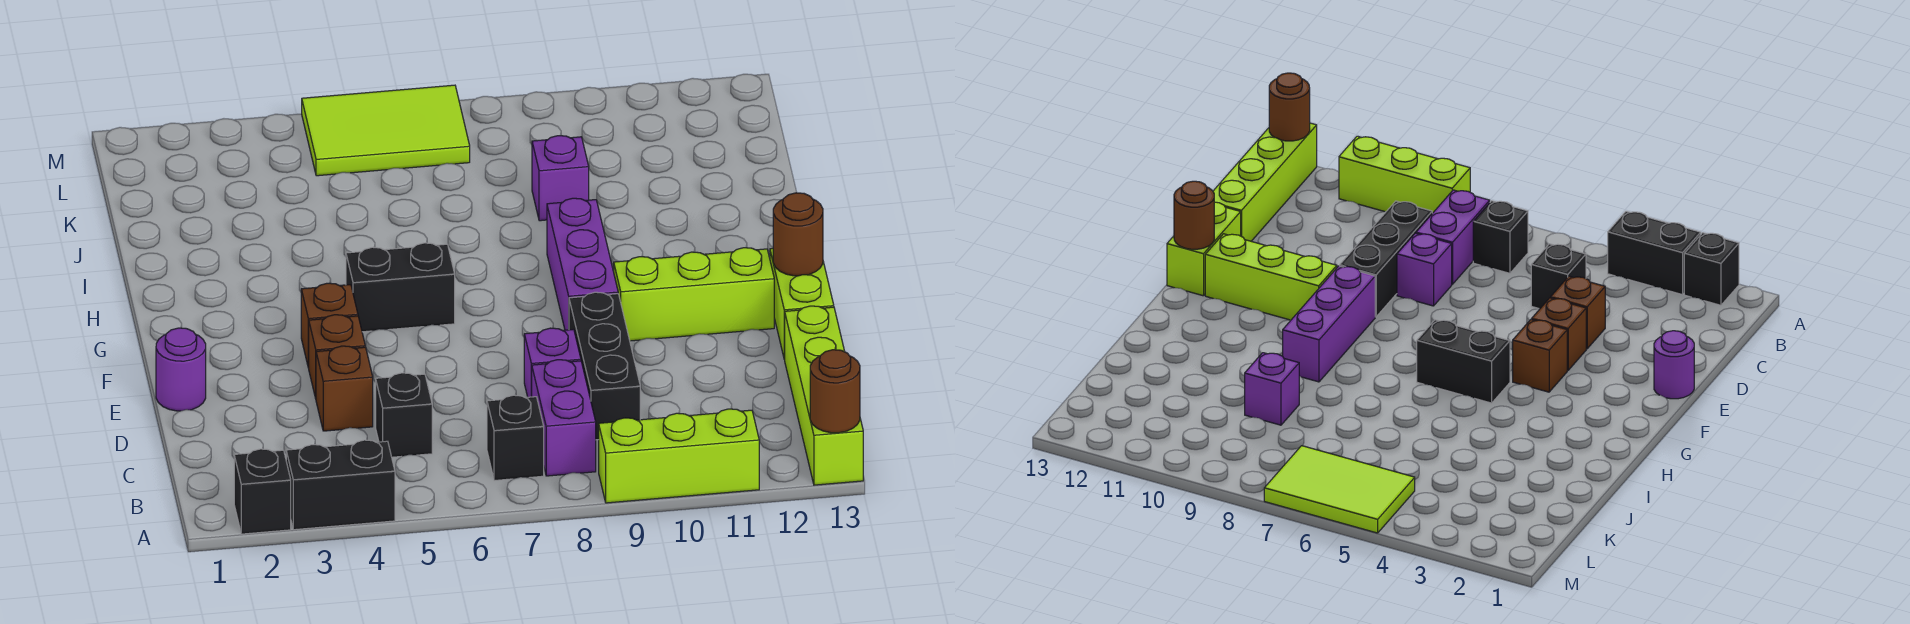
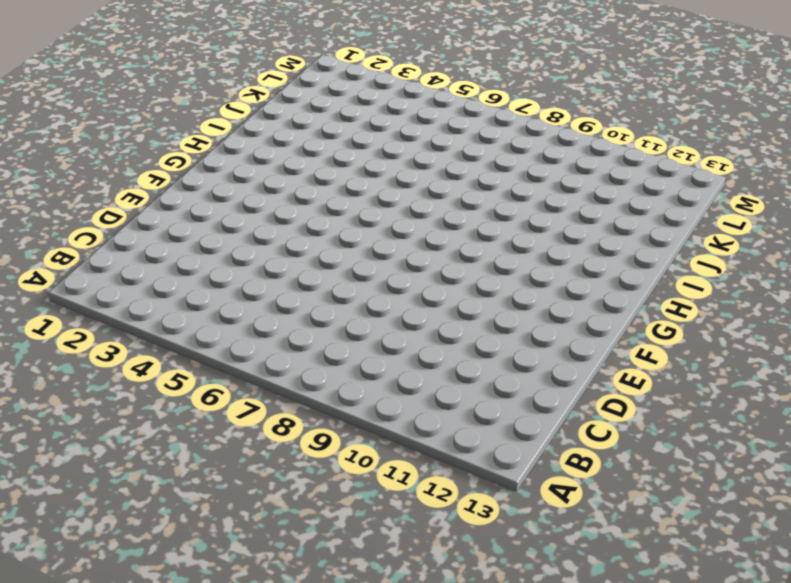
none -> black 1x1 brick [234,449,291,534]
none -> black 1x2 brick [286,440,395,530]
none -> lime 1x3 brick [599,409,759,503]

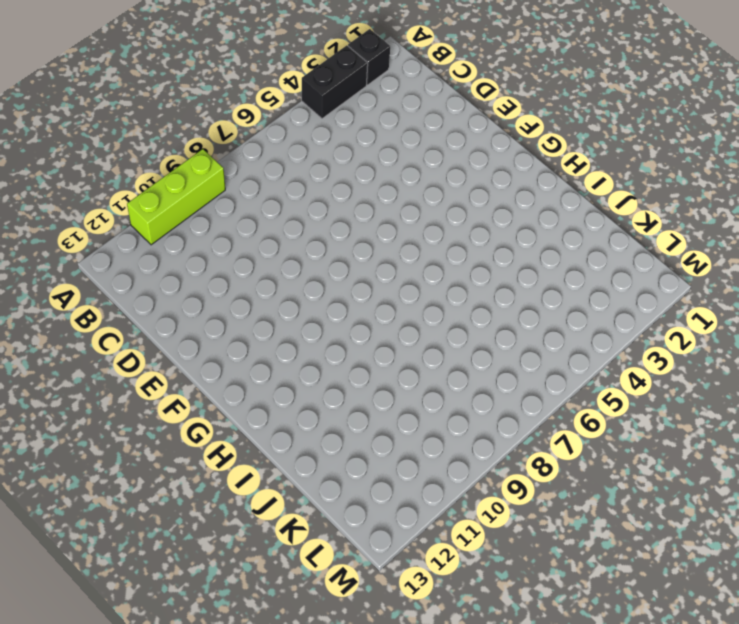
none -> lime 1x4 brick [784,306,863,485]
none -> black 1x1 brick [487,395,544,481]
none -> purple 1x2 brick [532,360,596,476]

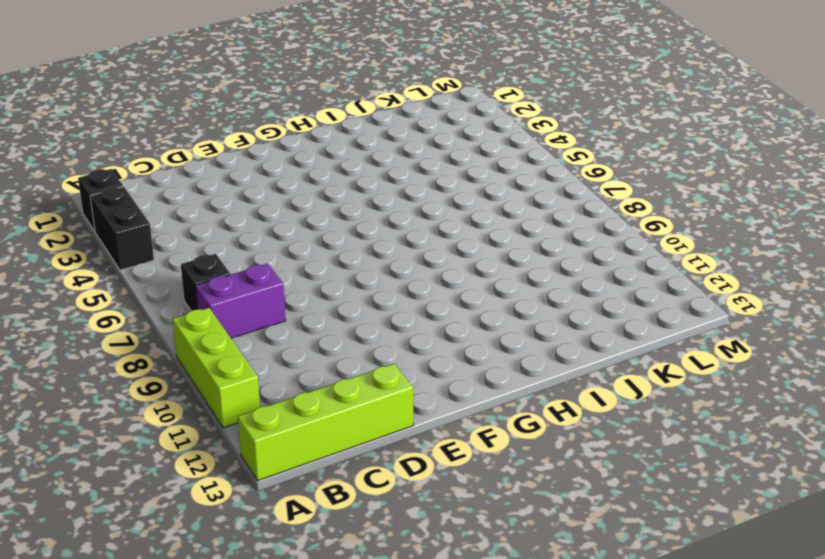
none -> black 1x1 brick [376,373,432,457]
none -> black 1x3 brick [569,292,640,440]
none -> brown 1x1 brick [316,346,373,431]

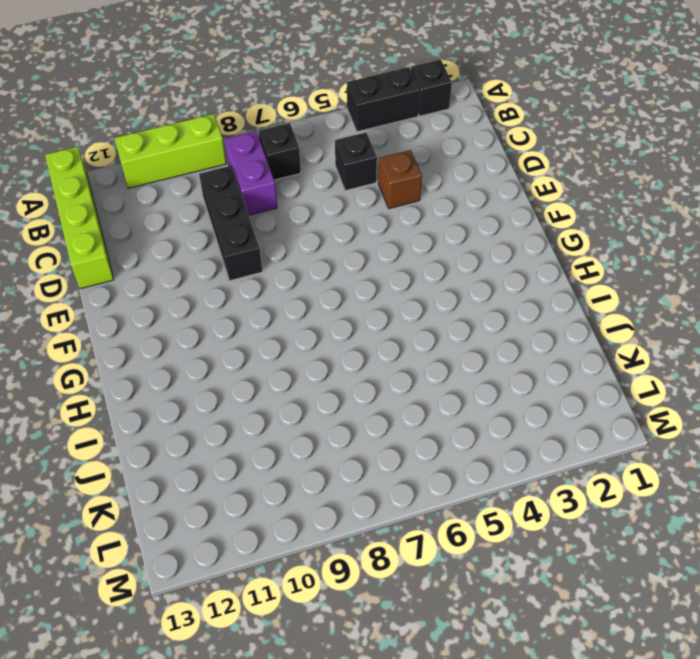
none -> purple 1x1 brick [524,328,581,397]
none -> purple 1x1 round brick [156,328,206,411]
none -> brown 1x1 brick [309,315,365,398]

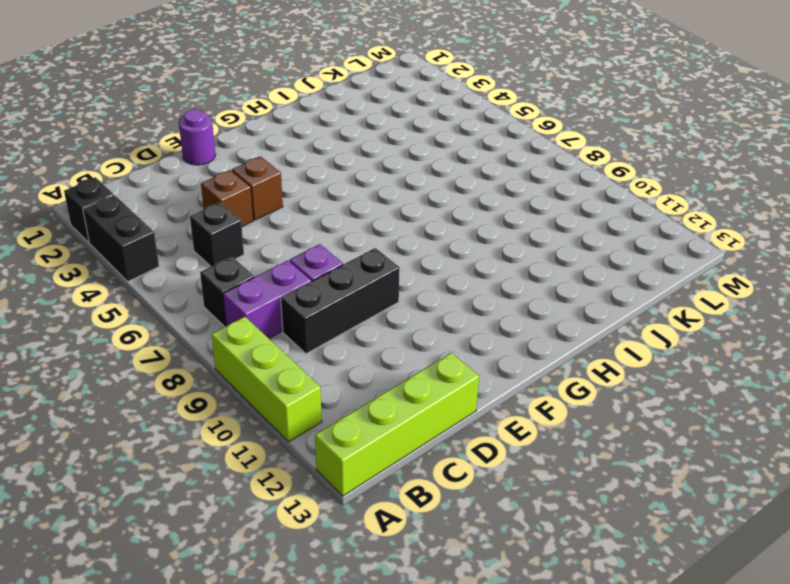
none -> lime 1x2 brick [770,248,834,359]
none -> brown 1x1 brick [301,283,358,368]
none -> purple 1x3 brick [547,198,618,330]

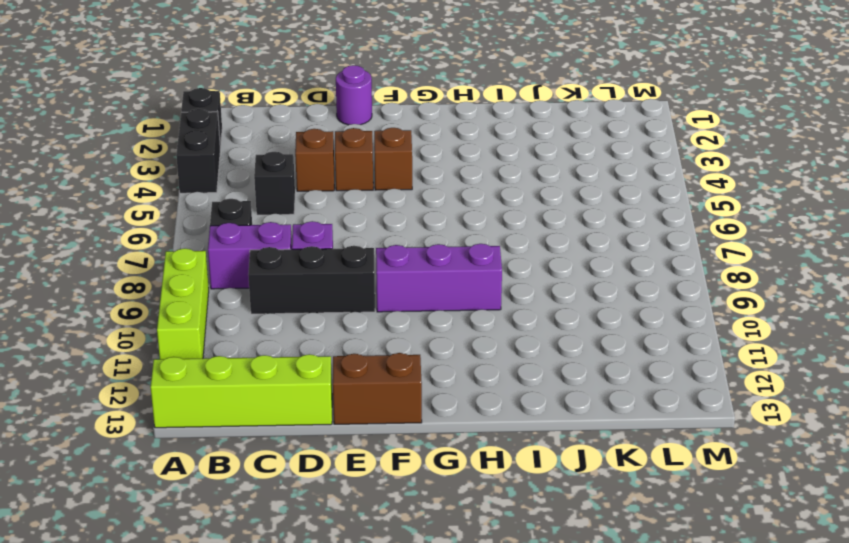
brown 1x2 brick [333,353,422,424] -> lime 1x2 brick [770,248,834,359]
none -> lime 1x3 brick [614,248,774,341]
none -> black 1x2 brick [346,243,455,332]
none -> purple 1x1 brick [532,136,589,221]

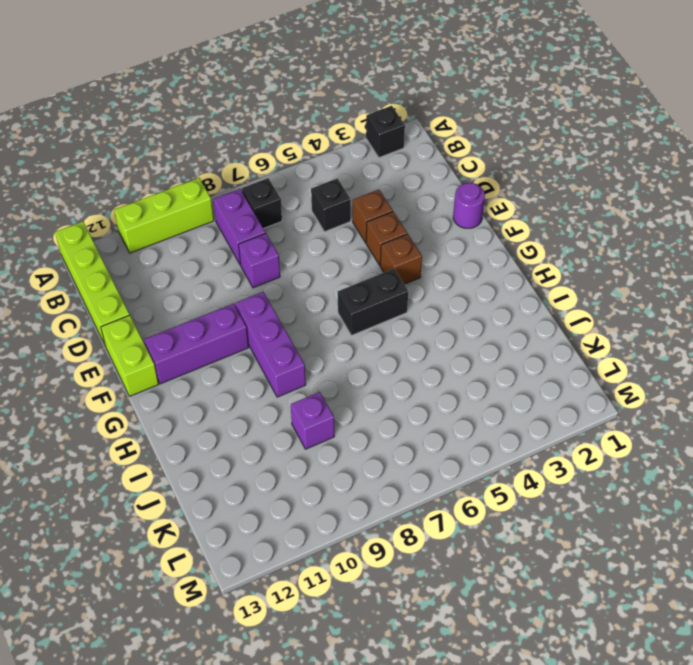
purple 1x3 brick [144,304,249,384] -> lime 1x3 brick [614,248,774,341]
none -> black 1x2 brick [286,440,395,530]
none -> black 1x3 brick [569,292,640,440]
none -> lime 2x3 tile [302,85,470,176]

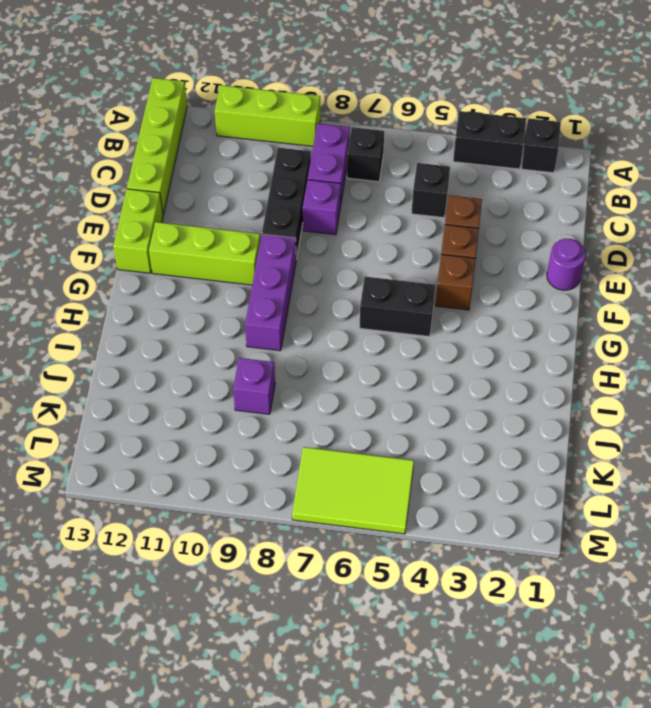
none -> brown 1x1 round brick [810,350,860,433]
none -> brown 1x1 round brick [773,193,823,276]

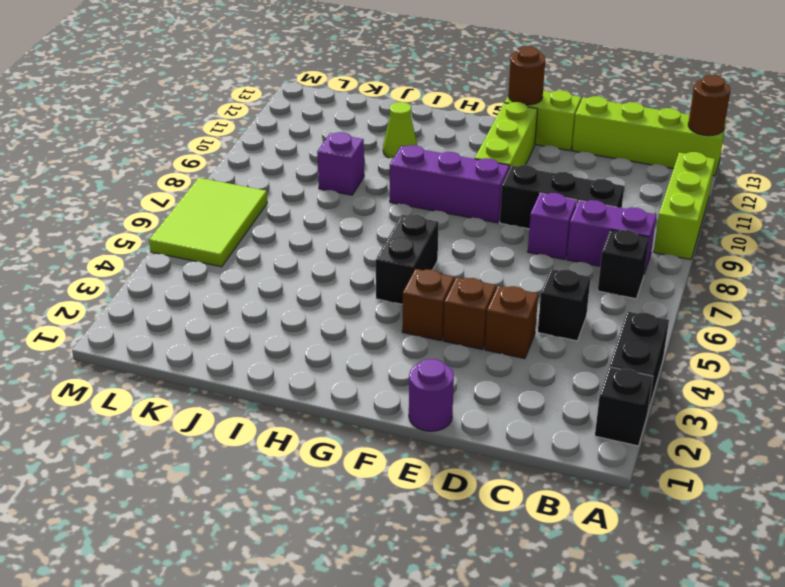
lime 1x1 cone [383,102,417,158] -> none

